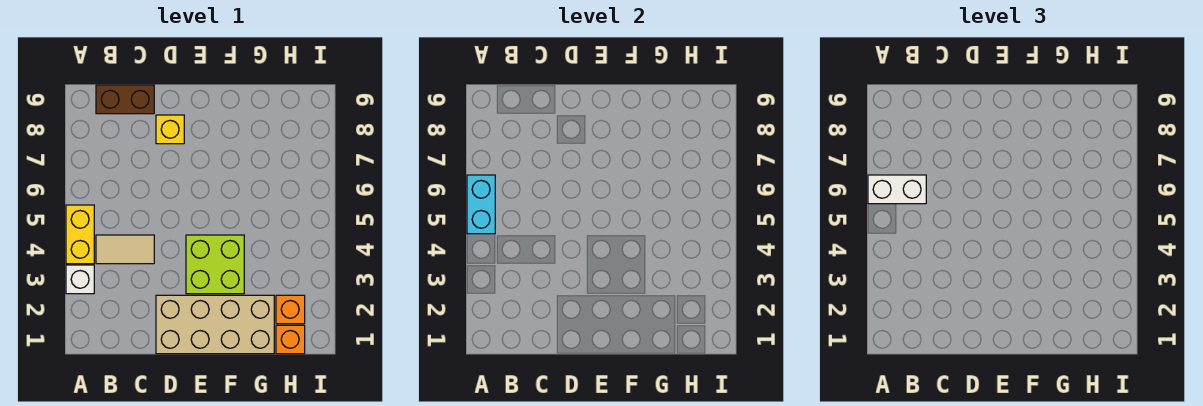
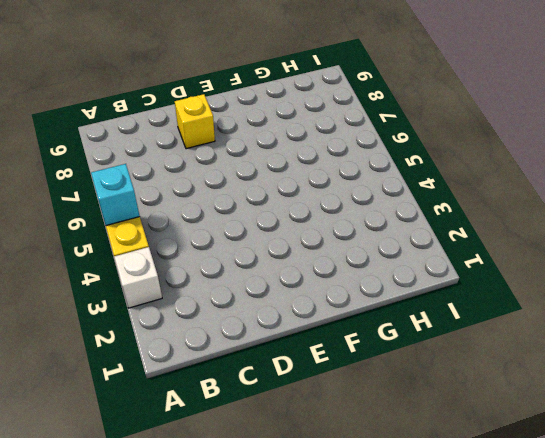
cyan 1x1 brick [91,164,140,225] -> cyan 1x2 brick [467,175,495,234]
none -> tan 1x2 tile [96,235,154,264]
none -> brown 1x2 brick [96,85,154,114]

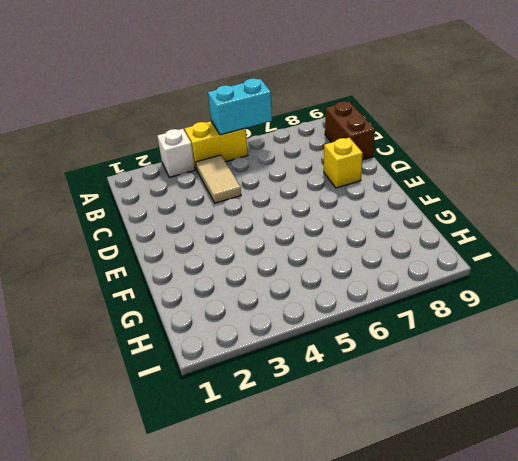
none -> tan 2x4 brick [156,295,274,354]
none -> lime 2x2 brick [186,235,244,294]

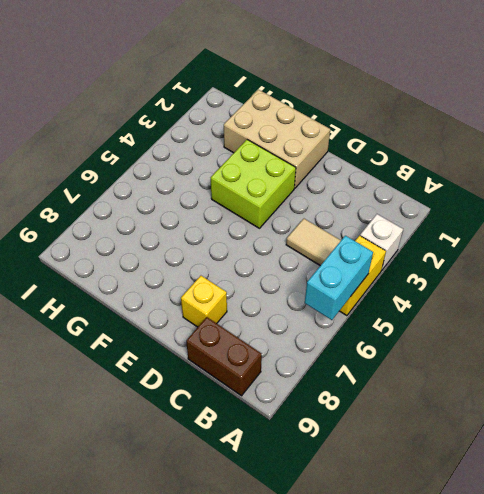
tan 2x3 brick [224,89,330,188] -> tan 2x4 brick [156,295,274,354]
none -> orange 1x1 brick [276,325,305,354]
none -> orange 1x1 brick [276,295,305,324]

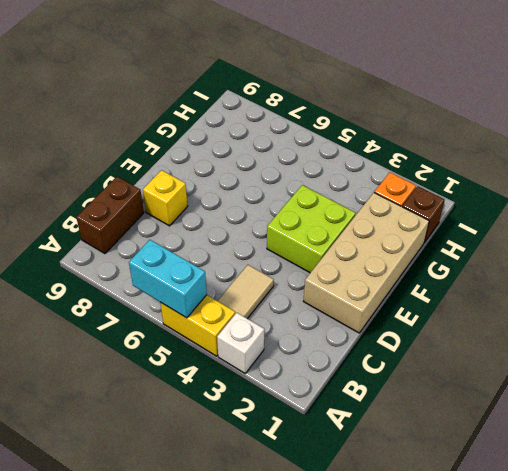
brown 1x1 brick [403,186,445,242] -> orange 1x1 brick [276,325,305,354]
none -> white 1x2 brick [868,175,926,204]

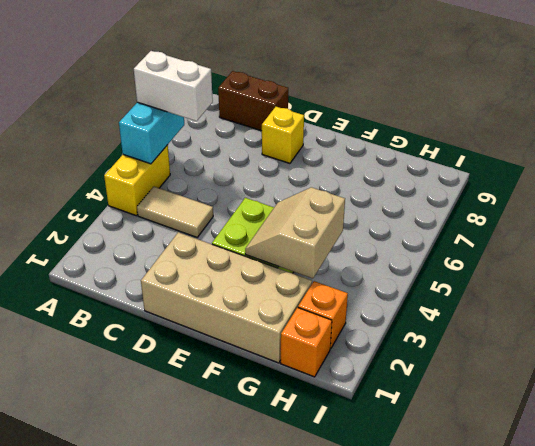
tan 2x2 slope [245,187,345,279] -> none
none -> white 1x1 brick [66,265,94,294]

